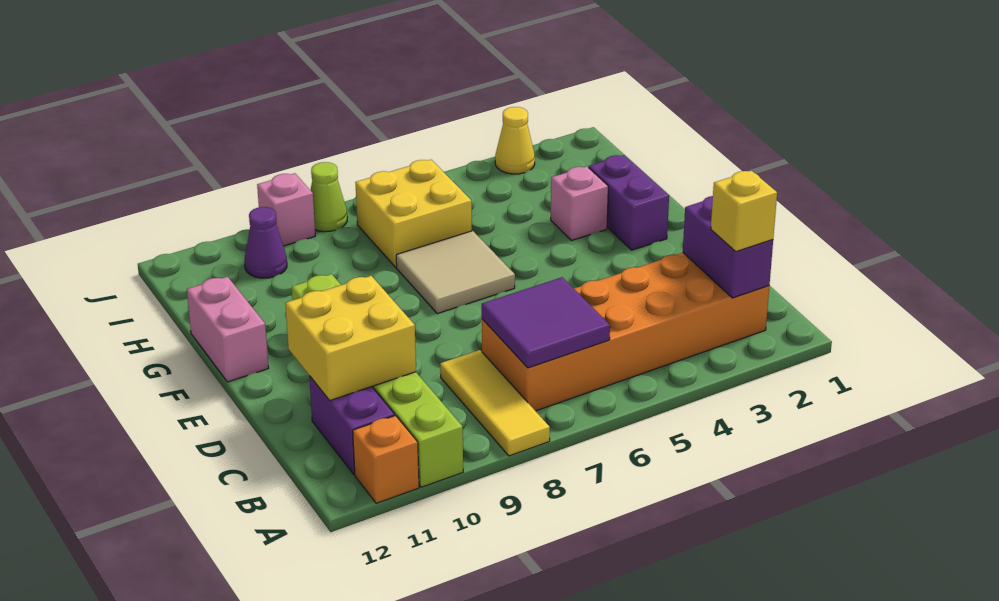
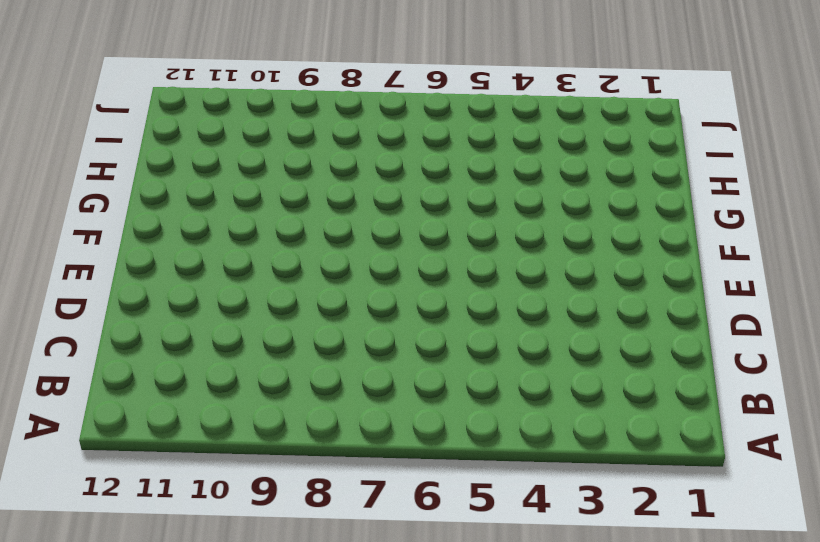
none -> yellow 1x3 tile [440,350,550,456]
none -> lime 1x6 brick [292,274,463,487]
none -> orange 1x1 brick [353,416,419,503]

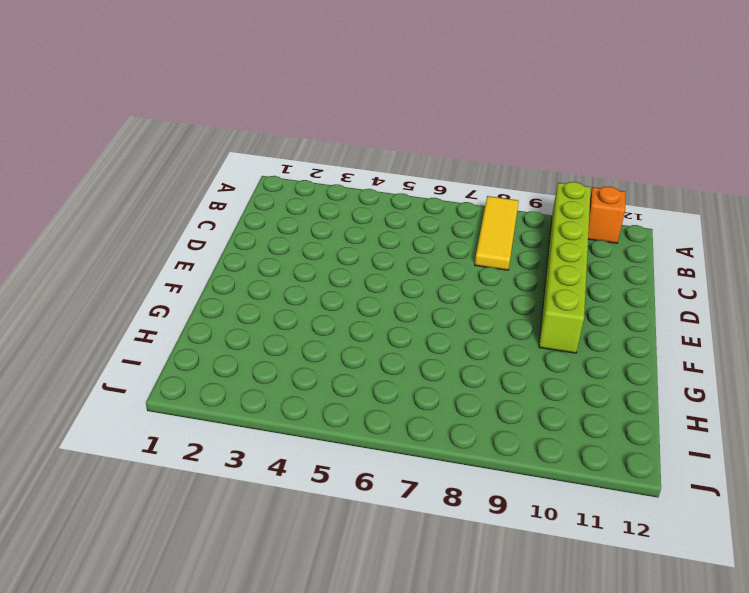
none -> orange 2x6 brick [482,253,769,411]
none -> purple 1x2 brick [309,376,395,475]
none -> purple 1x2 brick [589,155,669,250]

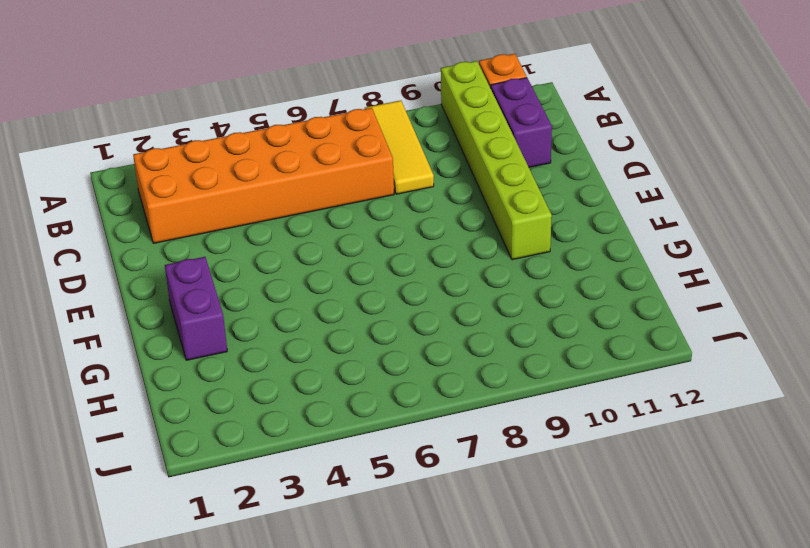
none -> tan 2x2 tile [396,231,515,314]
none -> pink 1x2 brick [187,277,269,382]
none -> pink 1x1 brick [551,166,608,241]

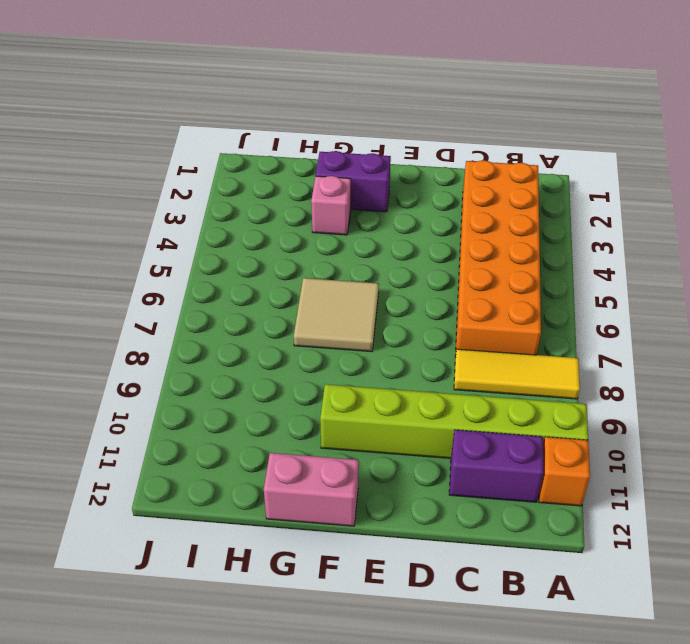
none -> yellow 2x2 brick [355,160,472,267]
none -> purple 1x1 cone [245,207,287,278]
none -> yellow 1x1 cone [495,107,535,174]

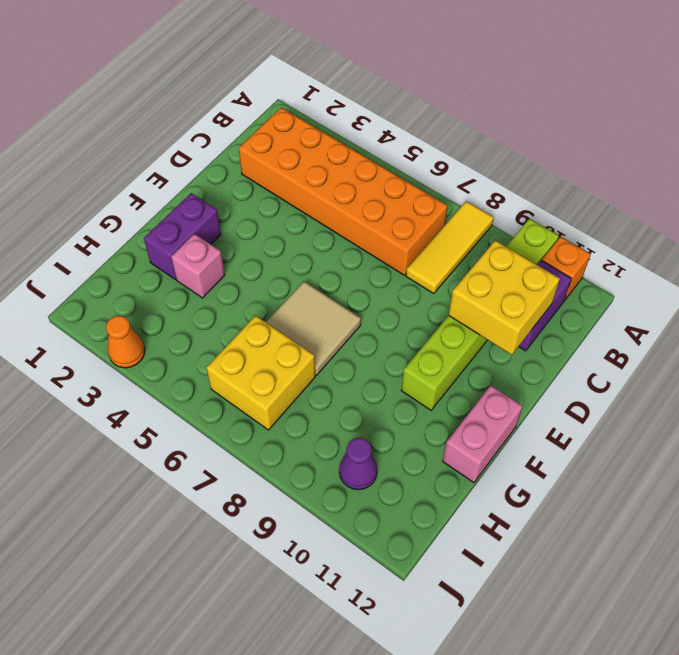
orange 1x1 cone [106,316,145,368] -> yellow 1x1 cone [495,107,535,174]
none -> lime 1x1 cone [311,162,347,232]
none -> pink 1x1 brick [257,173,315,246]
none -> purple 1x2 brick [683,196,773,298]

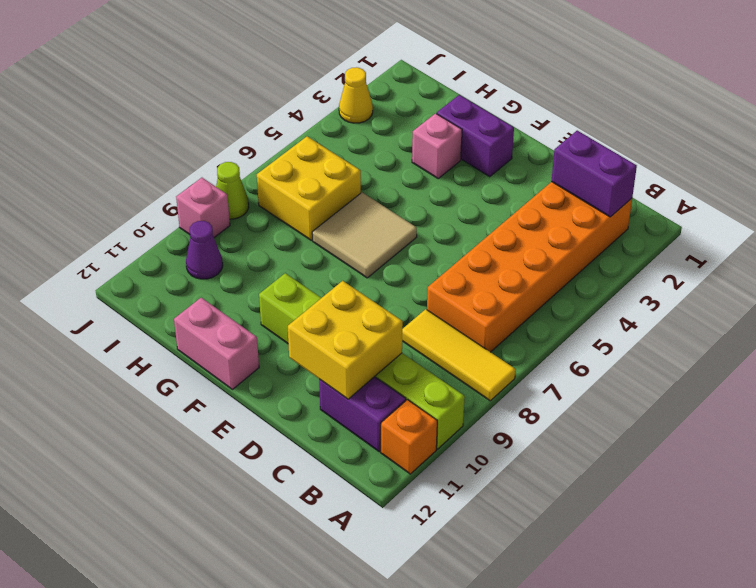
none -> purple 2x2 tile [482,277,610,368]
none -> yellow 1x1 brick [711,171,777,252]

